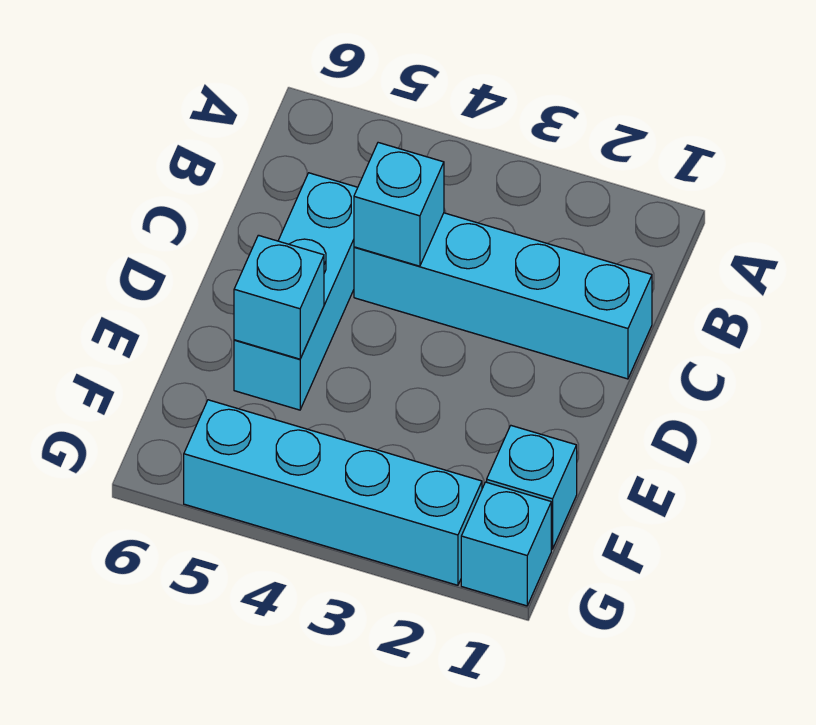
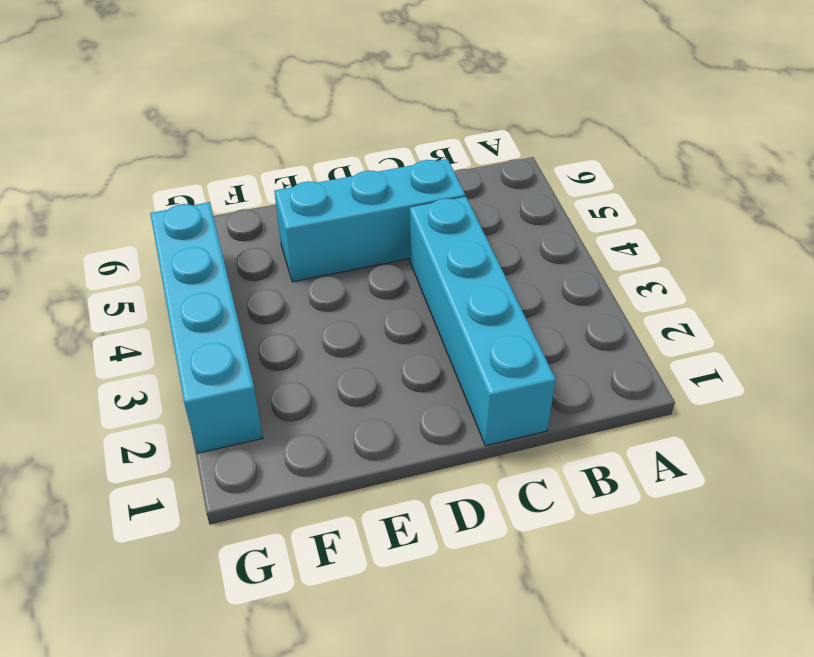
none -> cyan 1x1 brick [487,426,577,549]
none -> cyan 1x1 brick [461,482,551,606]

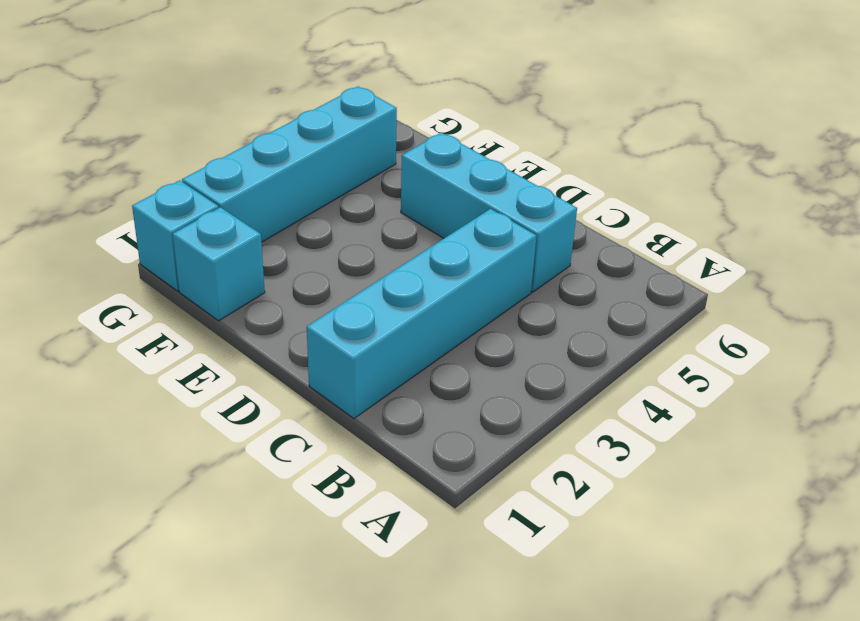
none -> cyan 1x1 brick [354,143,444,266]
none -> cyan 1x1 brick [234,235,324,359]

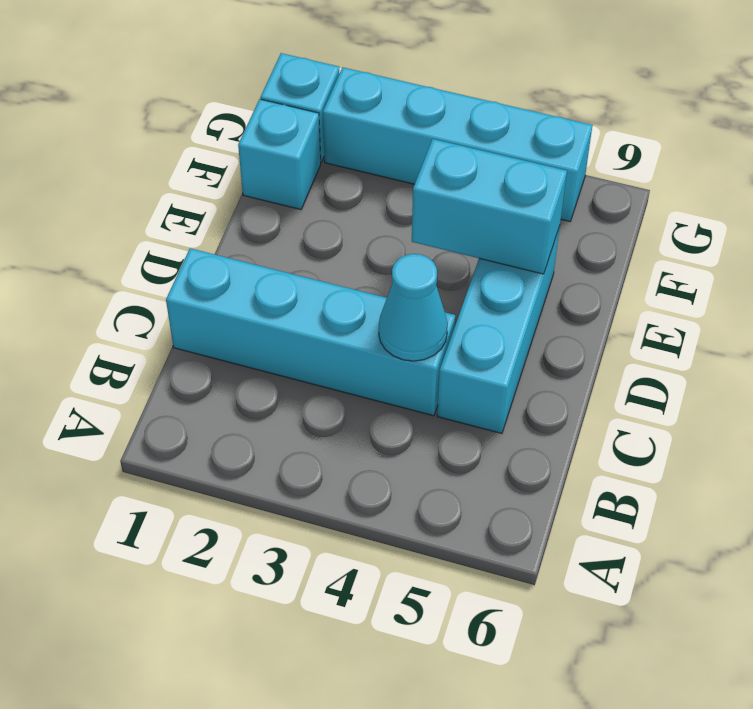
cyan 1x1 cone [379,254,448,361] -> cyan 1x1 brick [354,143,444,266]
cyan 1x2 brick [412,139,567,274] -> cyan 1x1 brick [234,235,324,359]

